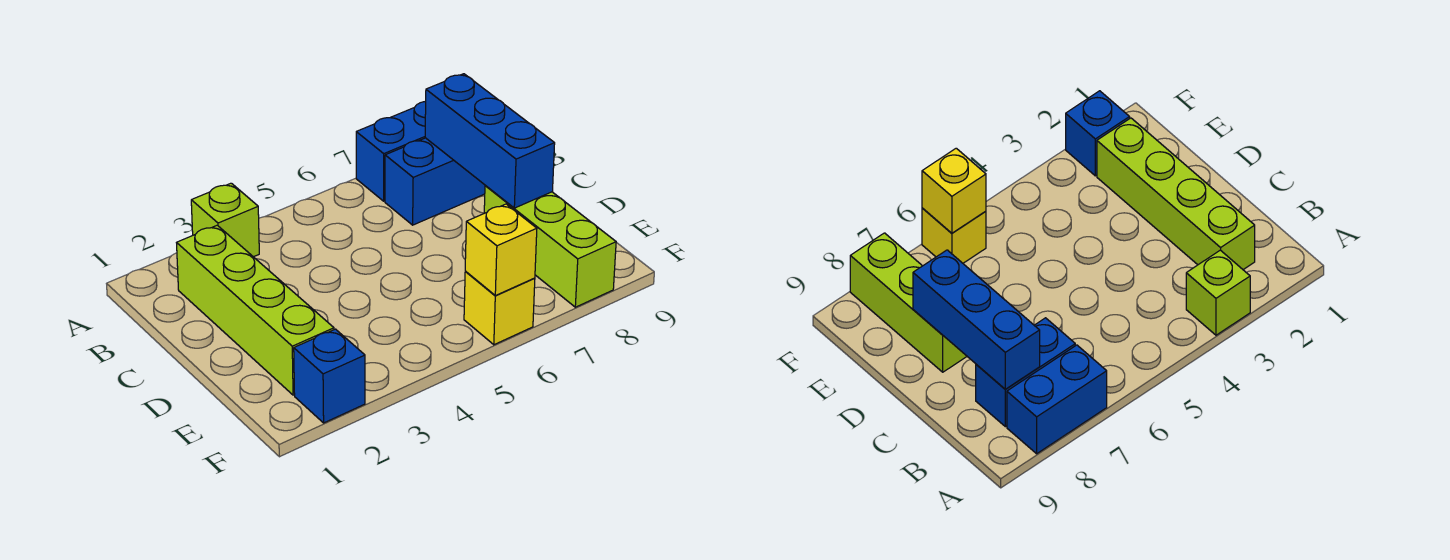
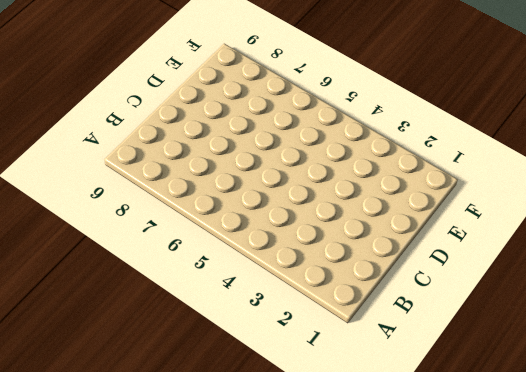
none -> lime 1x1 brick [191,183,259,257]
none -> blue 1x2 brick [356,101,426,201]

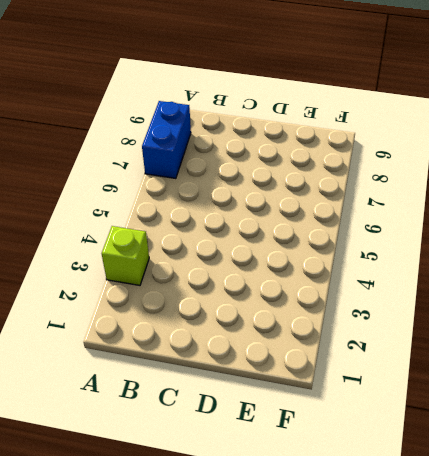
none -> lime 1x4 brick [177,225,334,395]
none -> blue 1x2 brick [385,138,485,225]

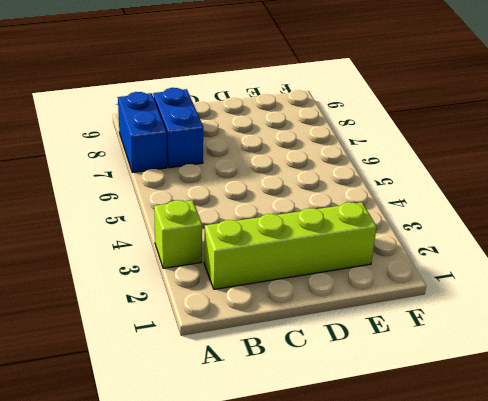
none -> lime 1x3 brick [484,185,616,307]
none -> blue 1x1 brick [294,329,365,423]

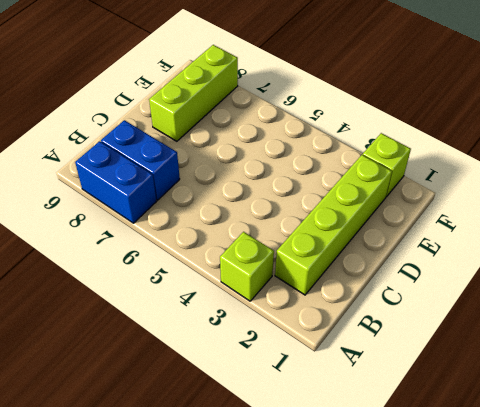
lime 1x1 brick [363,133,411,197] -> blue 1x1 brick [294,329,365,423]
none -> yellow 1x1 brick [464,272,535,345]
none -> blue 1x3 brick [425,74,555,208]

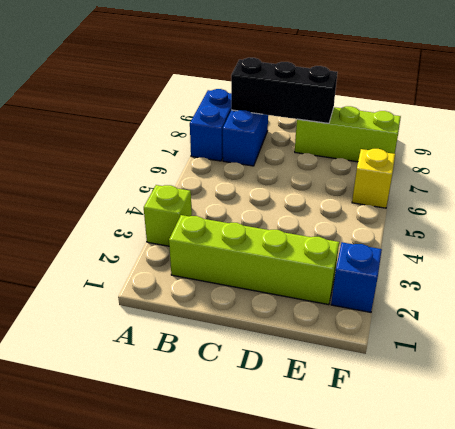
black 1x3 brick [231,58,337,123] -> blue 1x3 brick [425,74,555,208]
none -> yellow 1x1 brick [465,204,537,296]

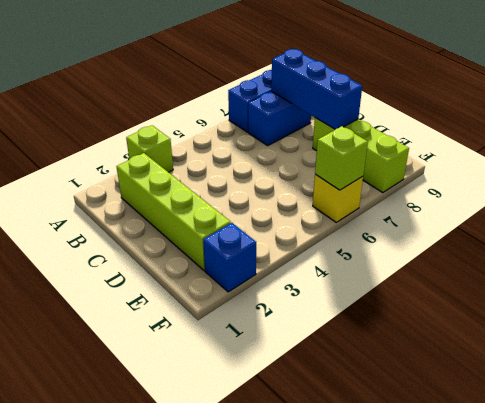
lime 1x1 brick [315,126,368,190] -> yellow 1x1 brick [465,204,537,296]

